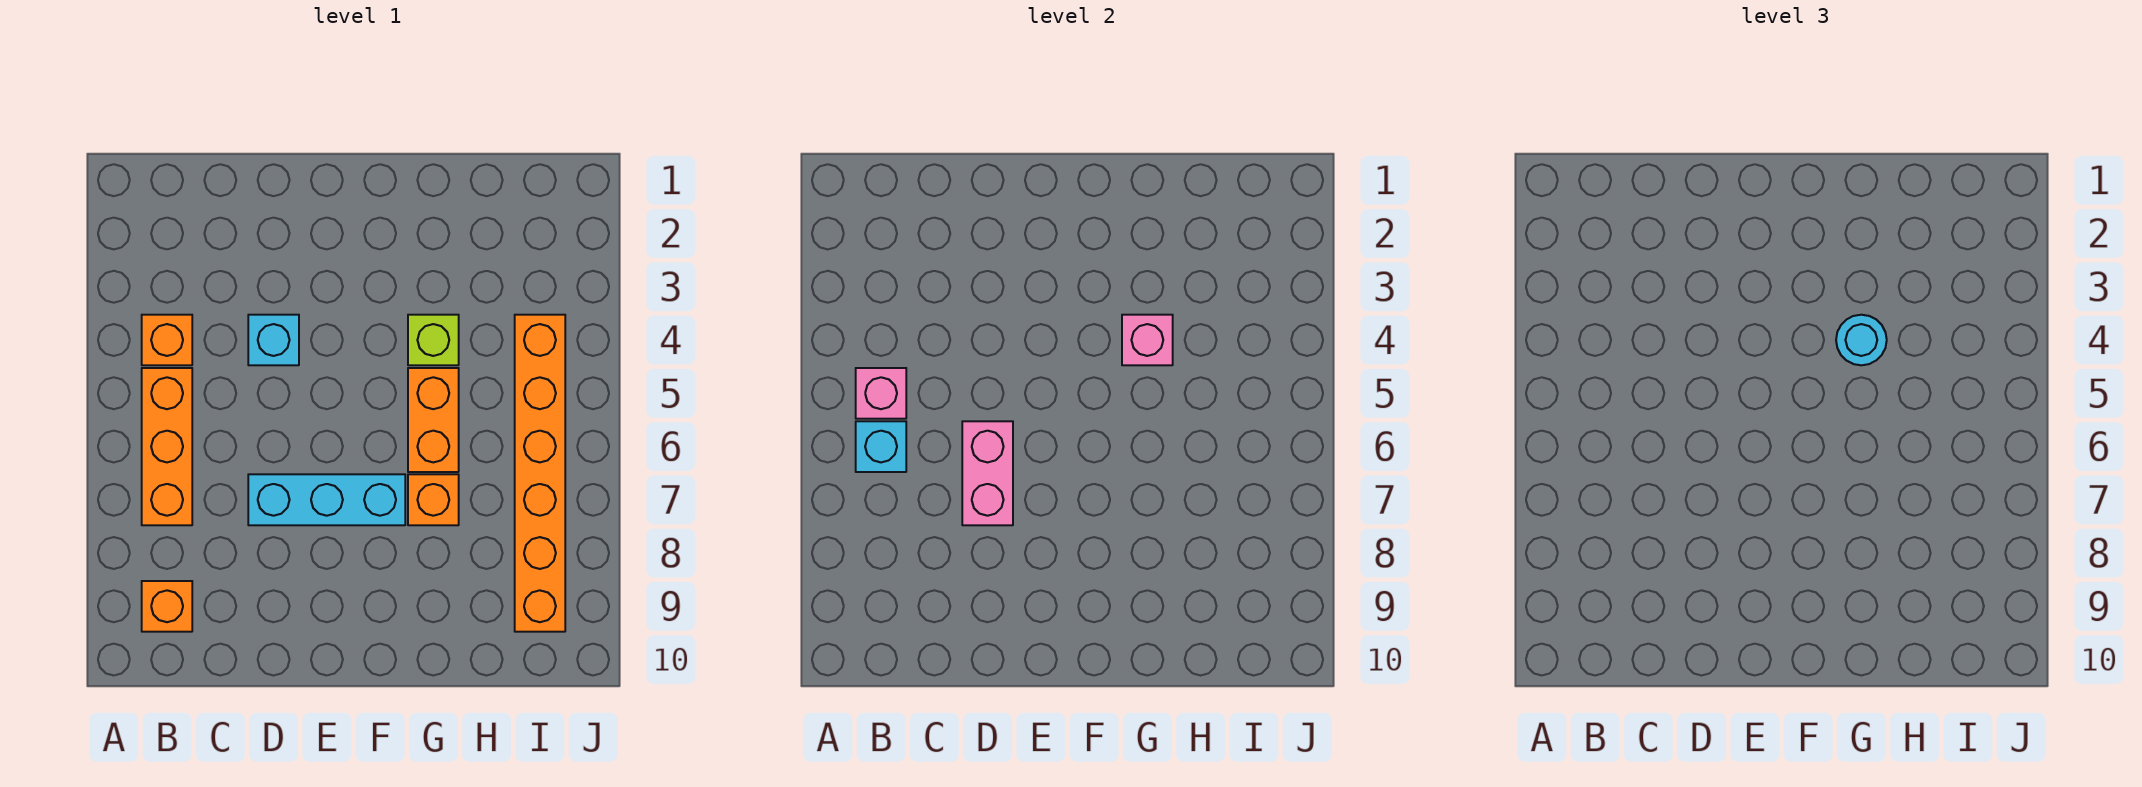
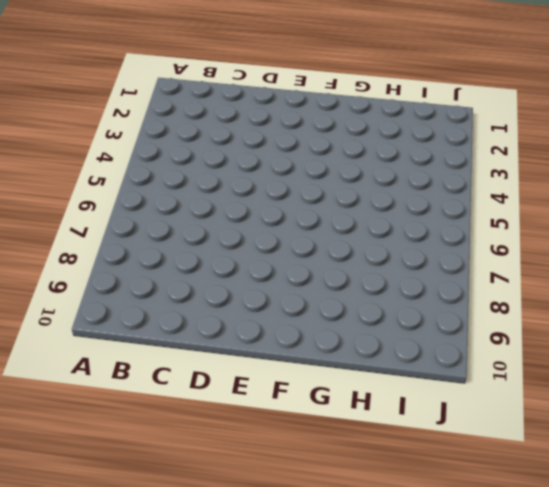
none -> orange 1x1 brick [142,315,192,365]
none -> orange 1x3 brick [142,368,192,525]
none -> orange 1x1 brick [142,581,192,632]

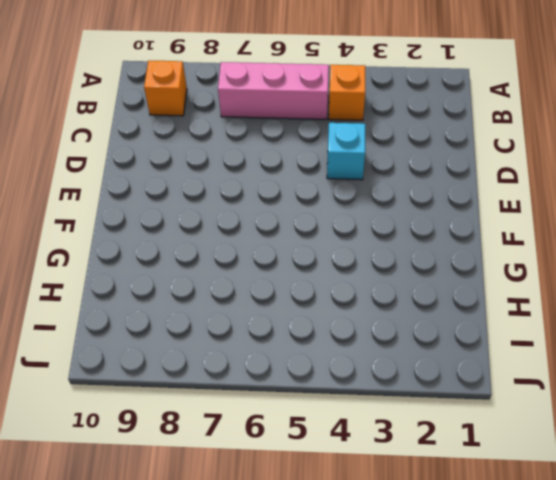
pink 1x3 brick [218,62,329,119] -> orange 1x3 brick [142,368,192,525]
none -> cyan 1x3 brick [248,474,405,525]
none -> lime 1x1 brick [408,315,459,365]
none -> orange 1x2 brick [408,368,459,472]

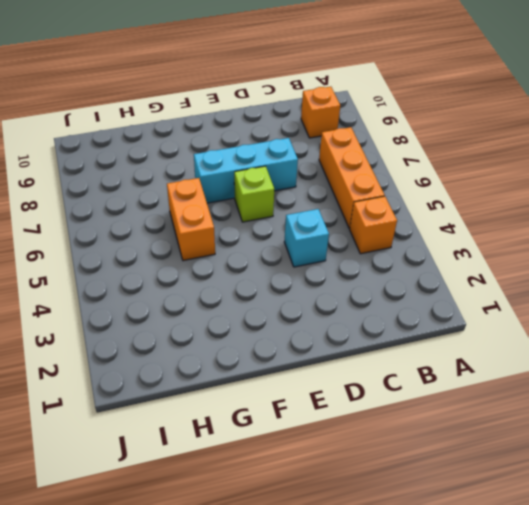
lime 1x1 brick [234,166,274,222] -> lime 1x1 brick moved to [408,315,459,365]
none -> orange 1x1 brick [408,474,459,525]
none -> orange 1x6 brick [515,315,565,632]
none -> pink 1x1 brick [856,368,906,419]

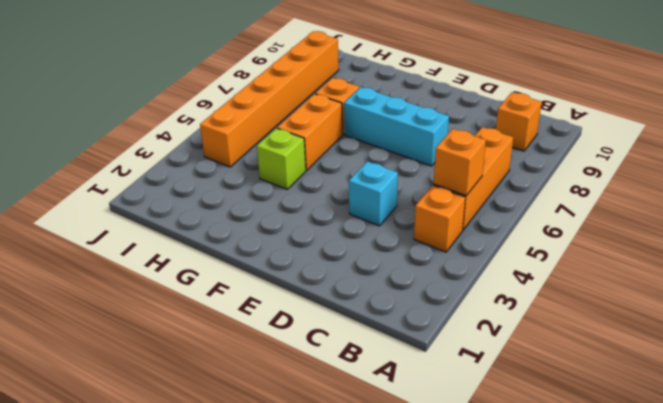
orange 1x1 brick [434,129,486,196] -> pink 1x1 brick [856,368,906,419]
none -> cyan 1x1 brick [856,421,906,472]
none -> pink 1x2 brick [962,421,1013,525]
none -> pink 1x1 brick [1122,315,1173,365]

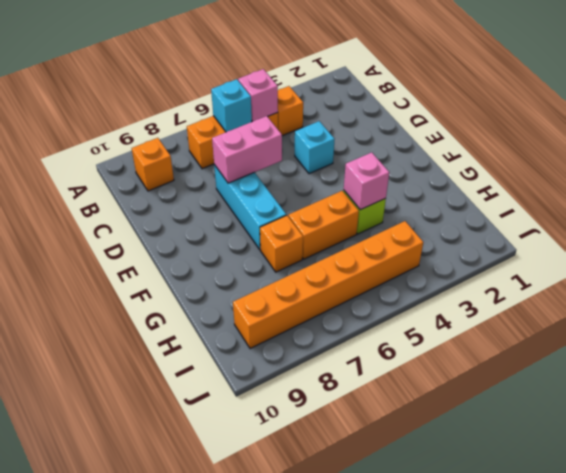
none -> cyan 1x1 round brick [1836,315,1887,365]

